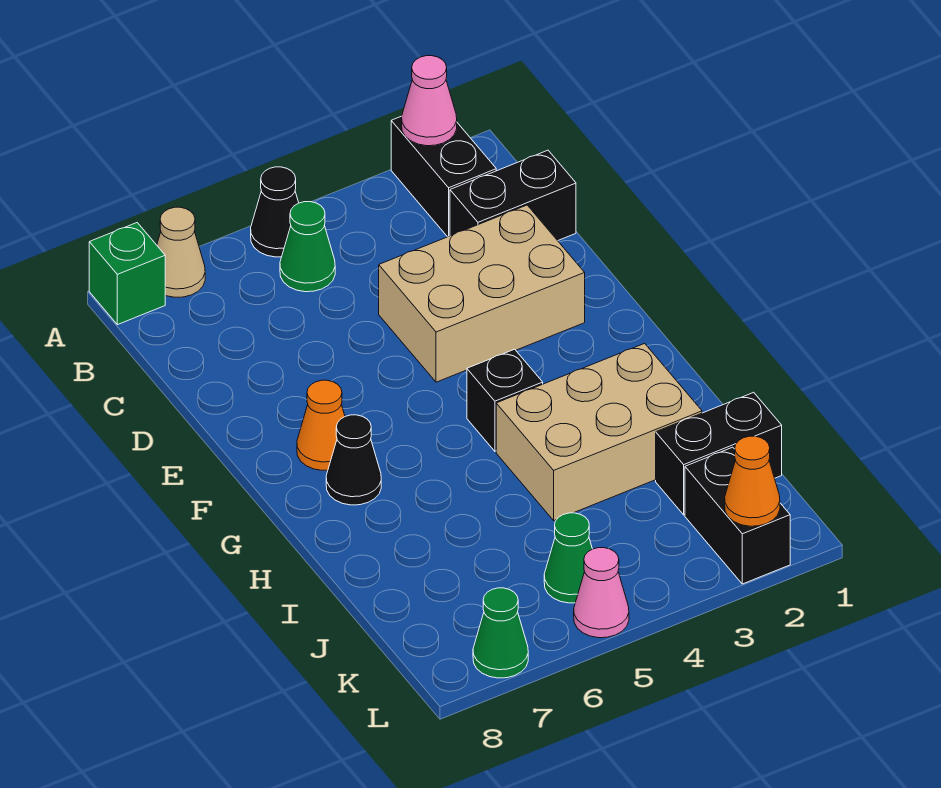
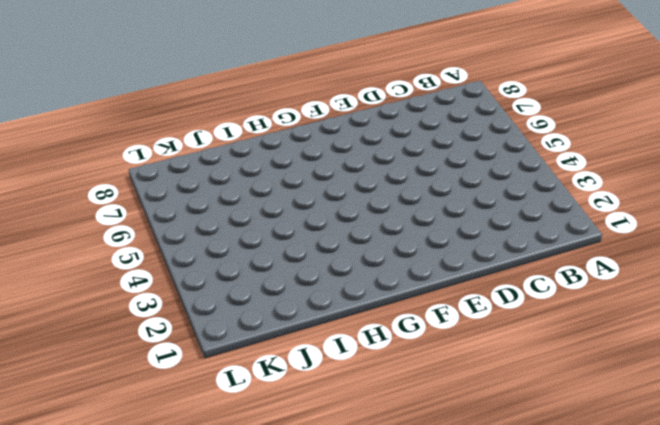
none -> black 1x2 brick [391,116,496,237]
none -> black 1x1 cone [251,167,299,257]
none -> tan 1x1 cone [157,207,205,297]

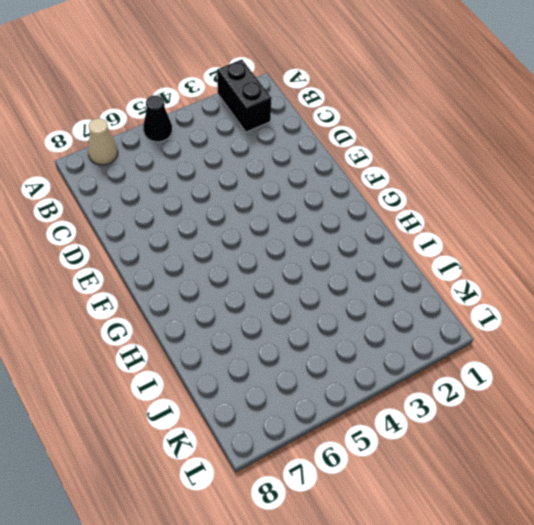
none -> green 1x1 brick [89,223,165,325]
none -> green 1x1 cone [280,202,335,292]
none -> black 1x2 brick [450,150,576,241]

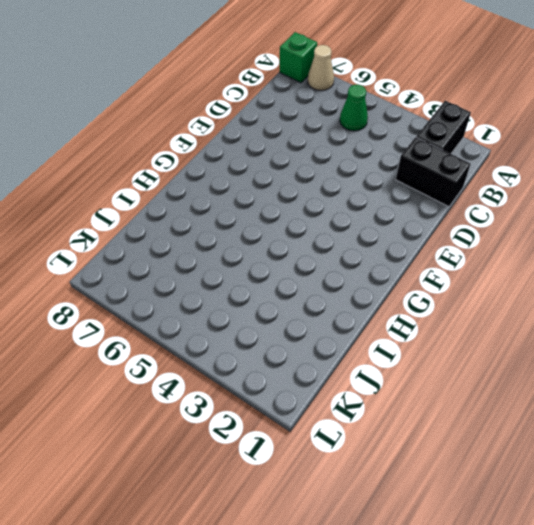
none -> black 1x1 cone [251,167,299,257]
none -> tan 2x3 brick [379,205,585,382]
none -> orange 1x1 cone [297,380,345,470]

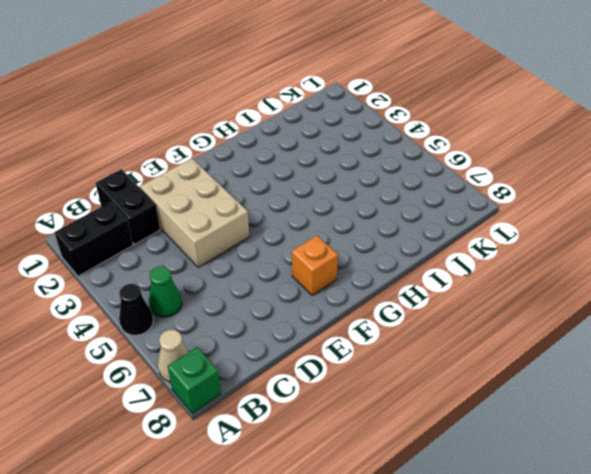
orange 1x1 brick [292,235,338,295] -> orange 1x1 cone [297,380,345,470]
none -> black 1x1 brick [467,349,543,451]
none -> black 1x1 cone [326,415,381,505]
none -> tan 2x3 brick [496,343,702,520]

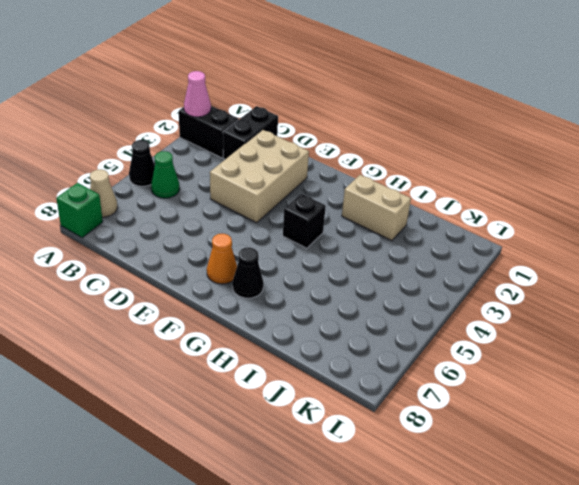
tan 1x2 brick [342,175,411,241] -> tan 2x3 brick [496,343,702,520]
none -> black 1x2 brick [656,392,782,515]
none -> black 1x2 brick [685,447,790,584]
none -> green 1x1 cone [544,513,592,603]

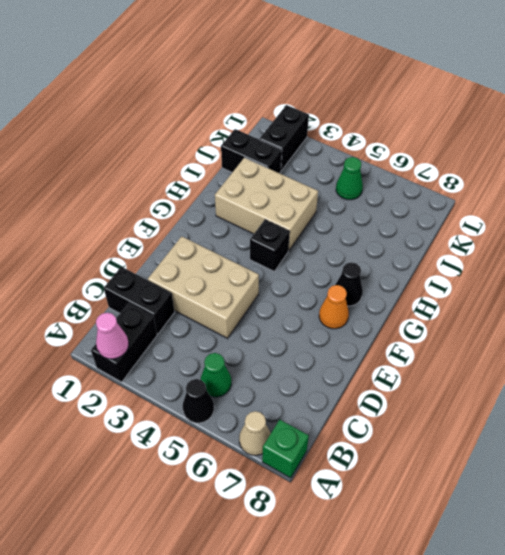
none -> pink 1x1 cone [574,548,629,638]
none -> green 1x1 cone [473,588,528,678]
none -> orange 1x1 cone [725,436,780,526]

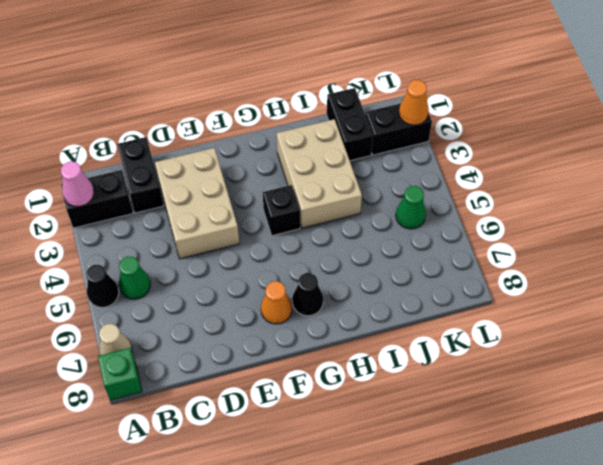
none -> pink 1x1 cone [574,548,629,638]
none -> green 1x1 cone [473,588,528,678]

